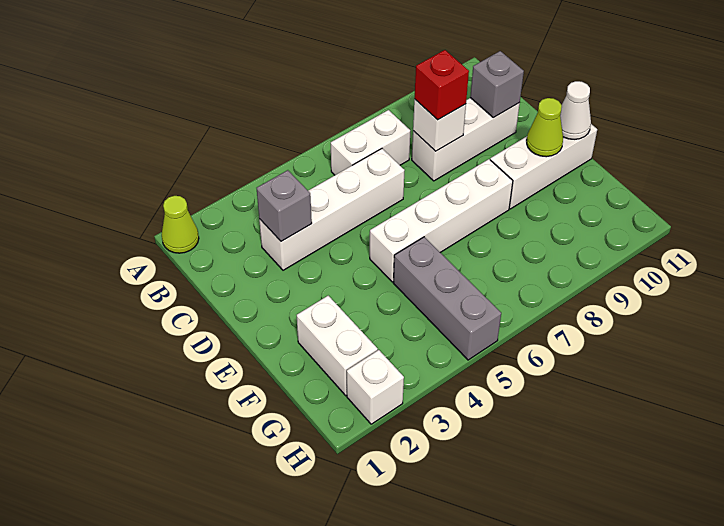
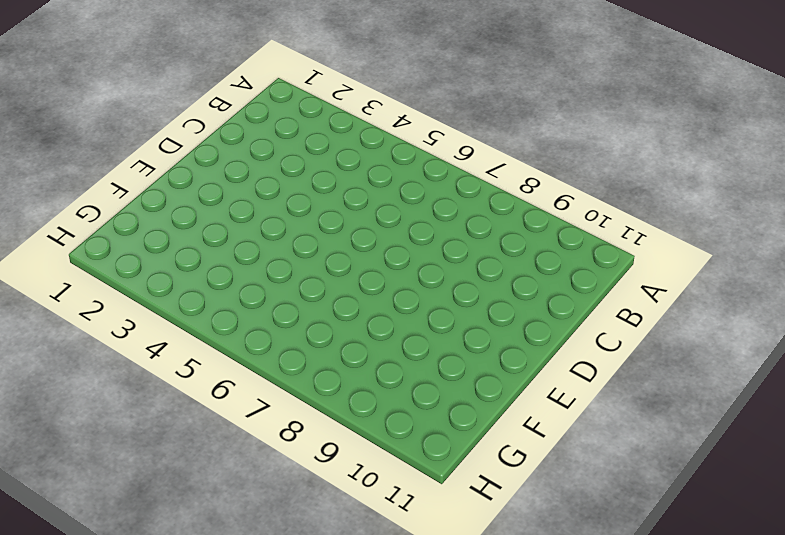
none -> lime 1x1 cone [162,196,199,253]
none -> white 1x2 brick [331,110,410,175]
none -> white 1x4 brick [259,149,405,270]

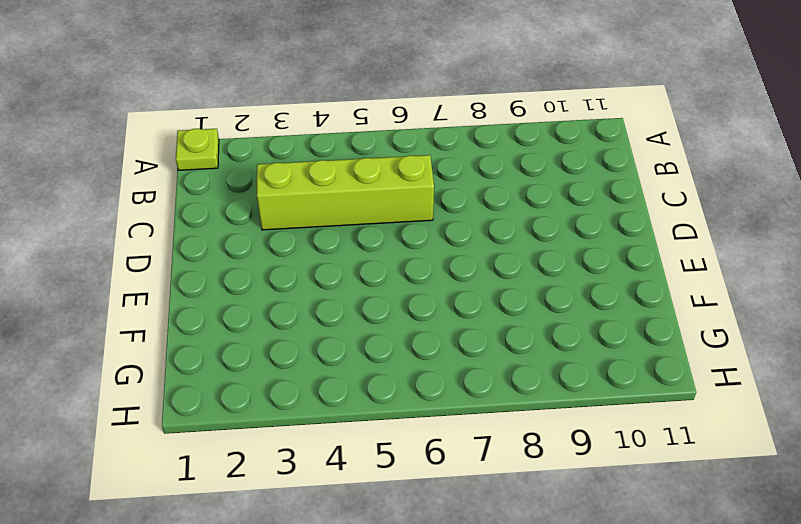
lime 1x1 plate [176,129,219,170] -> lime 1x1 cone [162,196,199,253]
lime 1x4 brick [257,155,434,230] -> white 1x4 brick [259,149,405,270]
none -> white 1x2 brick [331,110,410,175]
none -> white 1x3 brick [412,98,520,181]
none -> white 1x4 brick [370,159,513,282]

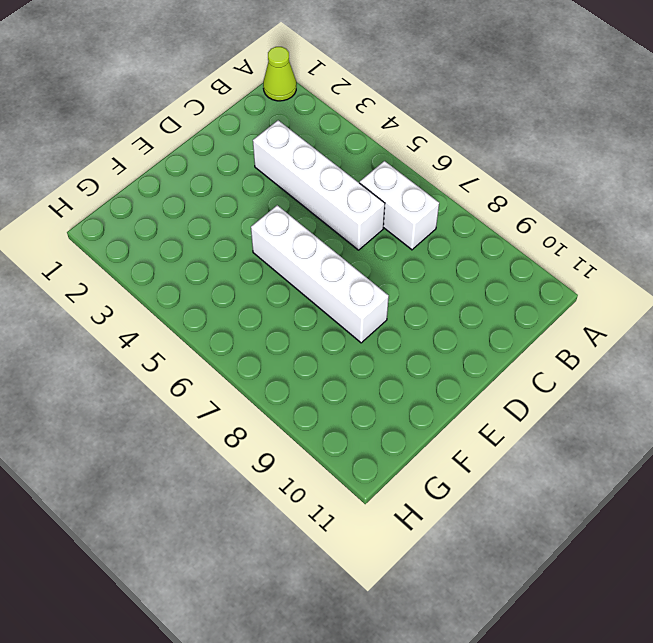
none -> white 1x3 brick [412,98,520,181]
none -> white 1x3 brick [490,124,597,209]
none -> white 1x2 brick [297,296,378,396]

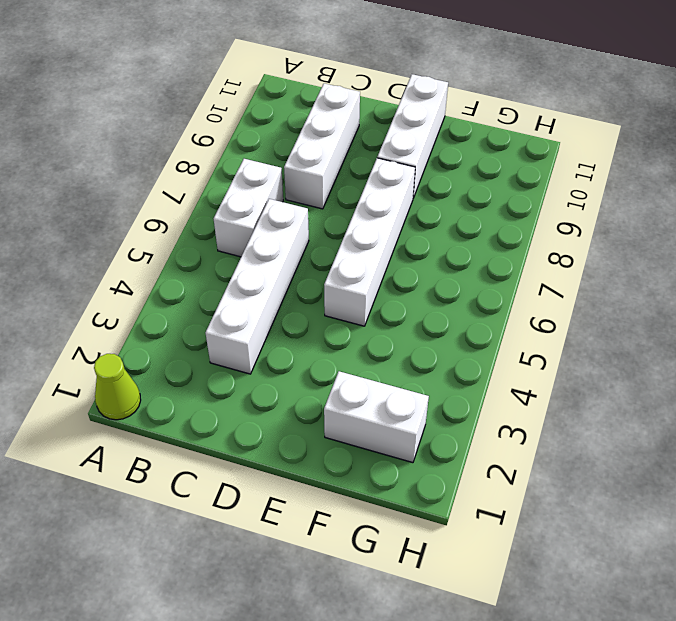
none -> grey 1x3 brick [394,237,501,360]
none -> white 1x1 brick [347,350,404,424]
none -> grey 1x1 brick [257,170,312,241]

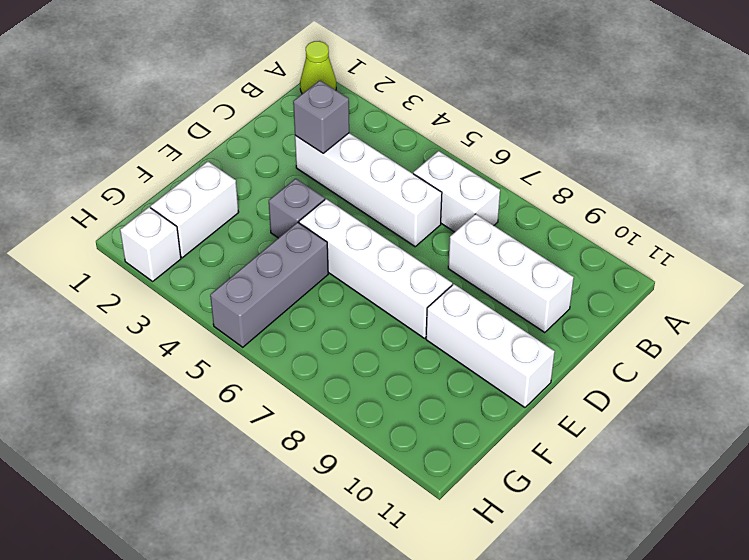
grey 1x1 brick [269,179,325,238] -> grey 1x1 brick moved to [470,51,524,118]
none -> white 1x1 brick [413,99,466,151]
none -> lime 1x1 cone [527,98,563,157]
none -> white 1x1 cone [560,81,591,139]

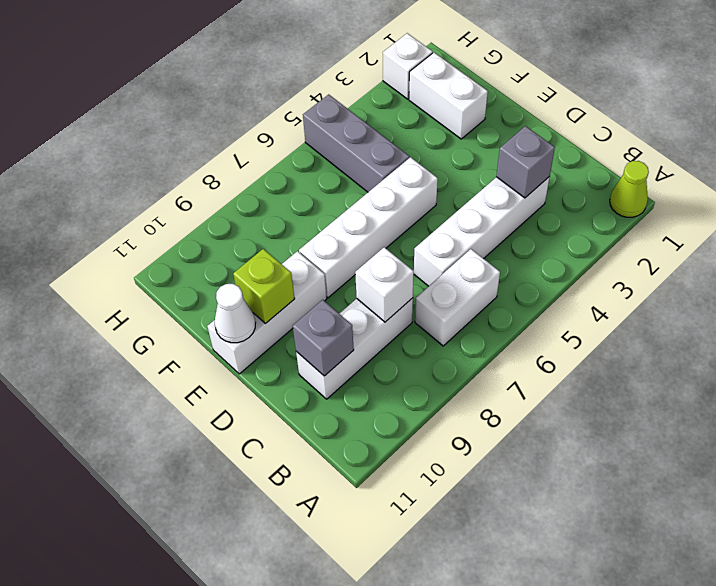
lime 1x1 brick [233,249,295,323] -> lime 1x1 cone [527,98,563,157]
none -> red 1x1 brick [414,50,469,120]

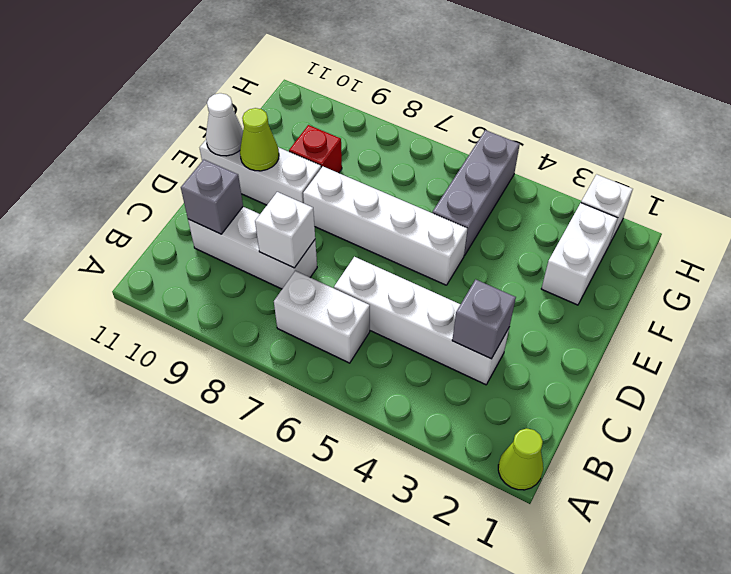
red 1x1 brick [289,125,342,173] -> red 1x1 brick moved to [414,50,469,120]

